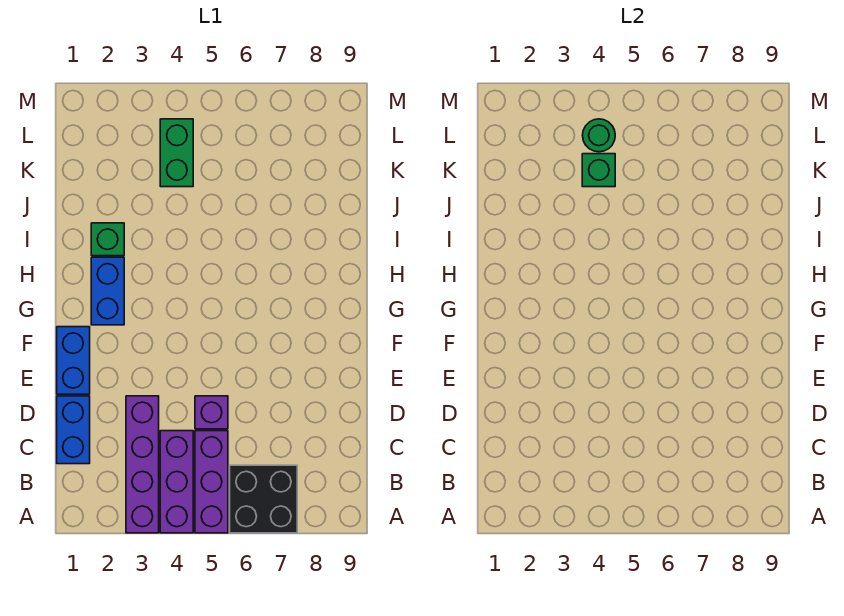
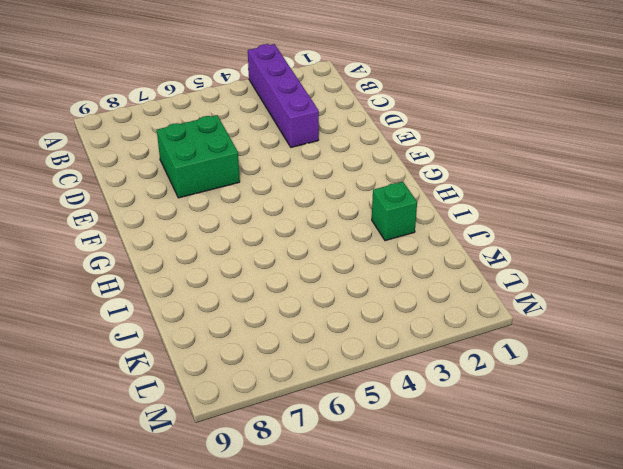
green 2x2 brick [157,115,240,198] -> none
none -> purple 1x3 brick [160,431,193,533]
none -> purple 1x3 brick [195,431,228,533]
none -> black 2x2 brick [230,465,297,533]

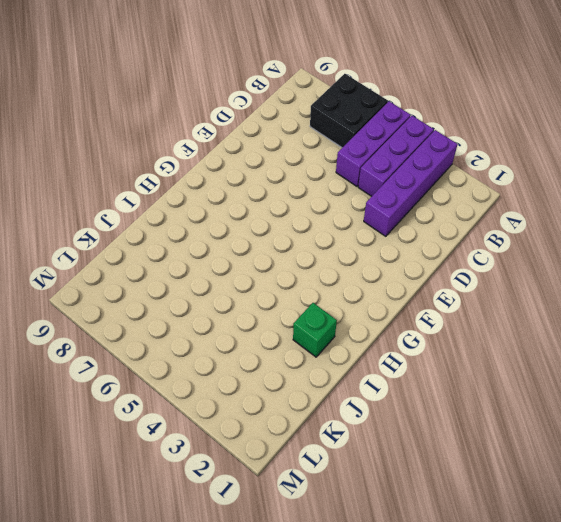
none -> blue 1x2 brick [57,396,90,464]
none -> purple 1x1 brick [195,396,228,429]
none -> blue 1x2 brick [57,327,90,394]

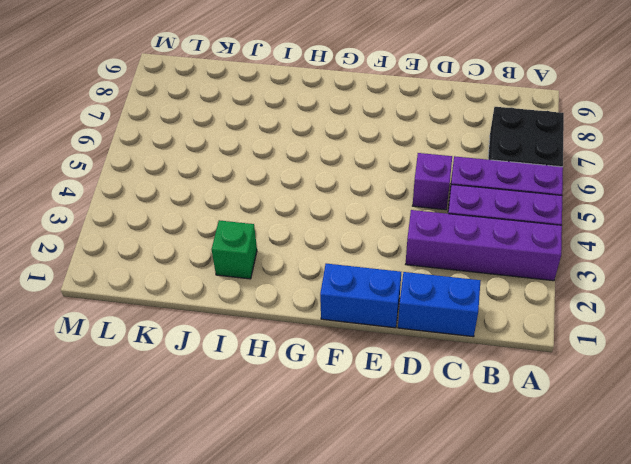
none -> blue 1x2 brick [91,257,124,325]
none -> green 1x2 brick [160,119,193,187]
none -> green 1x1 brick [582,154,615,187]

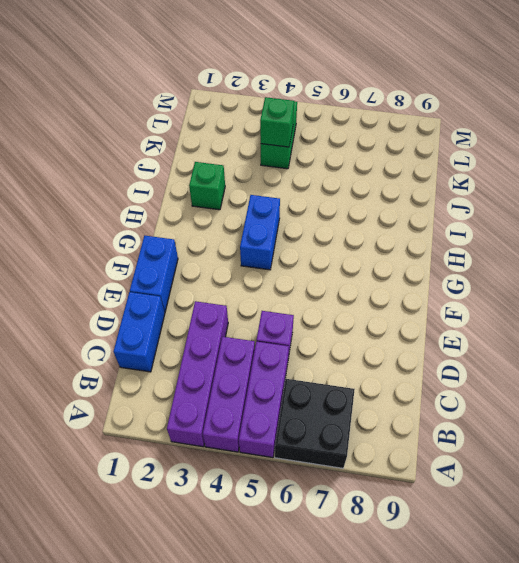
blue 1x2 brick [240,195,280,270] -> blue 1x2 brick moved to [91,257,124,325]
none -> green 1x1 round brick [583,119,615,152]

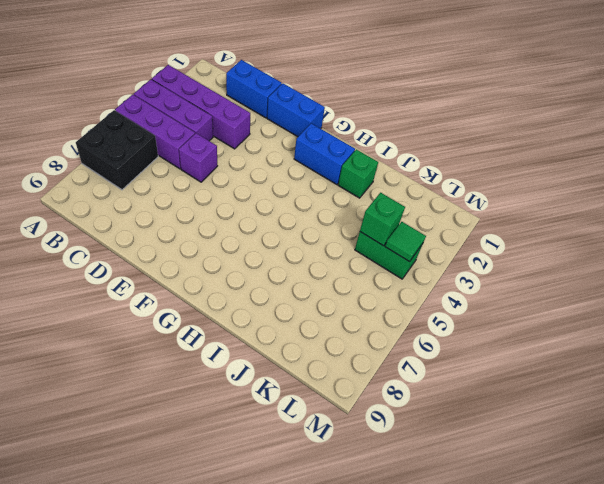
green 1x1 tile [385,222,426,262] -> green 1x1 round brick [583,119,615,152]

